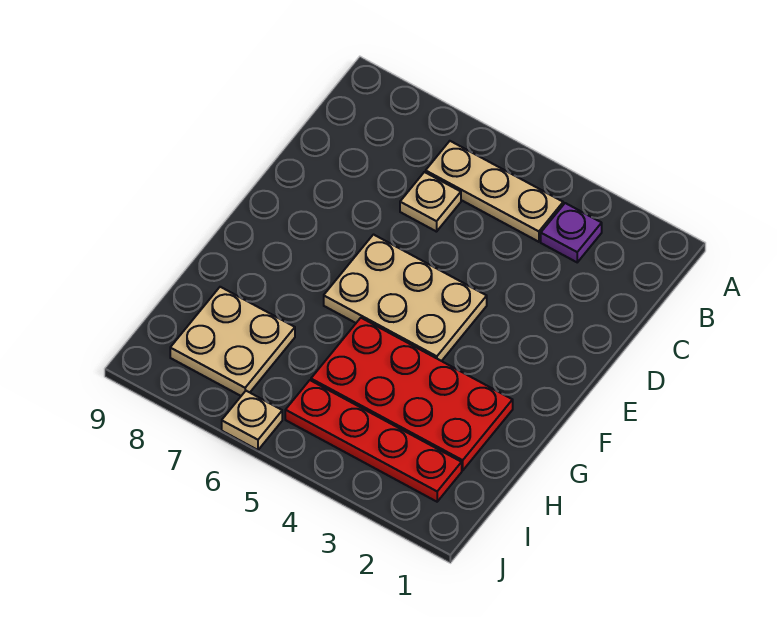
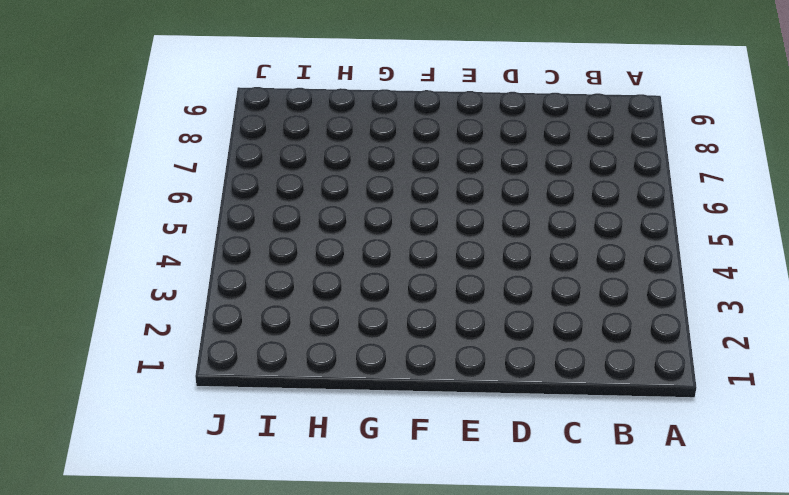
none -> purple 1x1 plate [541,203,602,262]
none -> tan 1x3 plate [426,141,563,242]

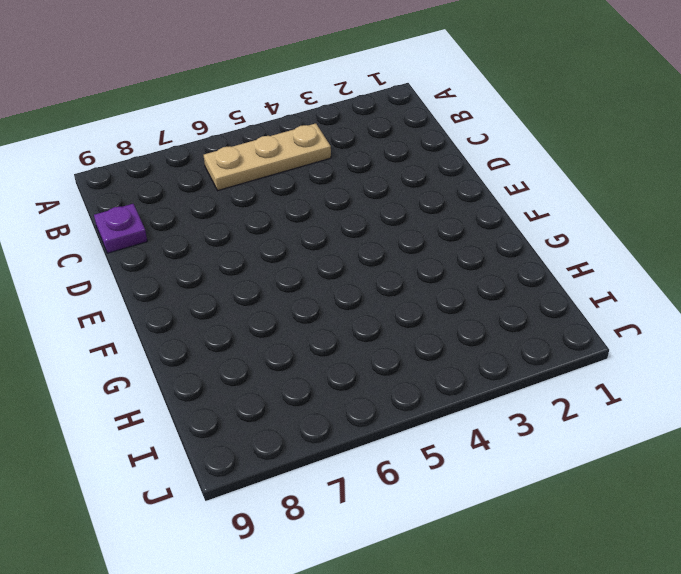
purple 1x1 plate [94,204,147,253] -> purple 1x1 plate moved to [541,203,602,262]
none -> tan 1x1 plate [400,172,461,232]
none -> tan 2x3 plate [324,235,487,361]

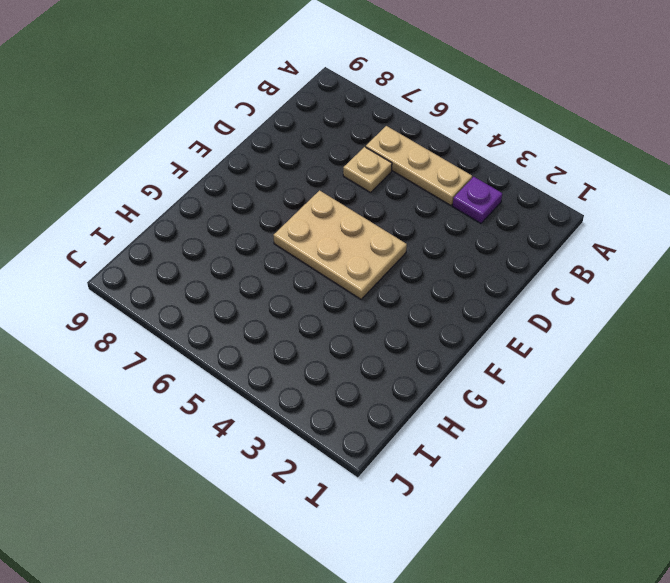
none -> red 2x4 plate [311,318,513,471]
none -> tan 2x2 plate [170,287,295,396]

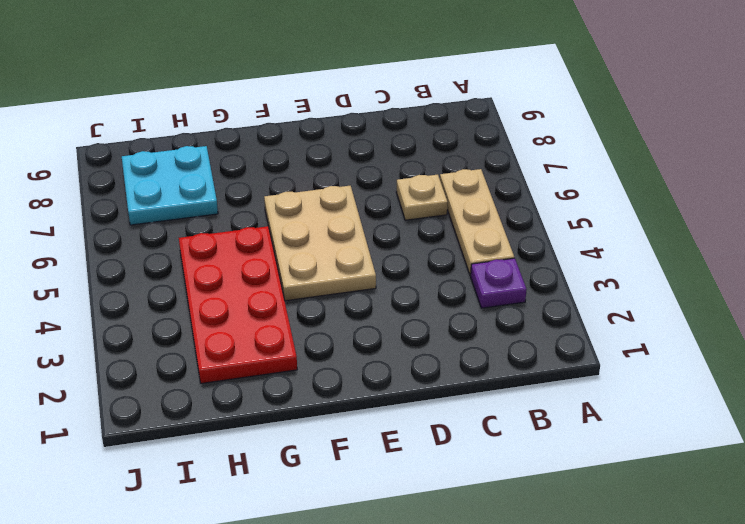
cyan 2x2 plate [122,146,218,225] -> tan 2x2 plate [170,287,295,396]
none -> red 1x4 plate [285,380,462,502]
none -> tan 1x1 plate [222,391,282,450]

